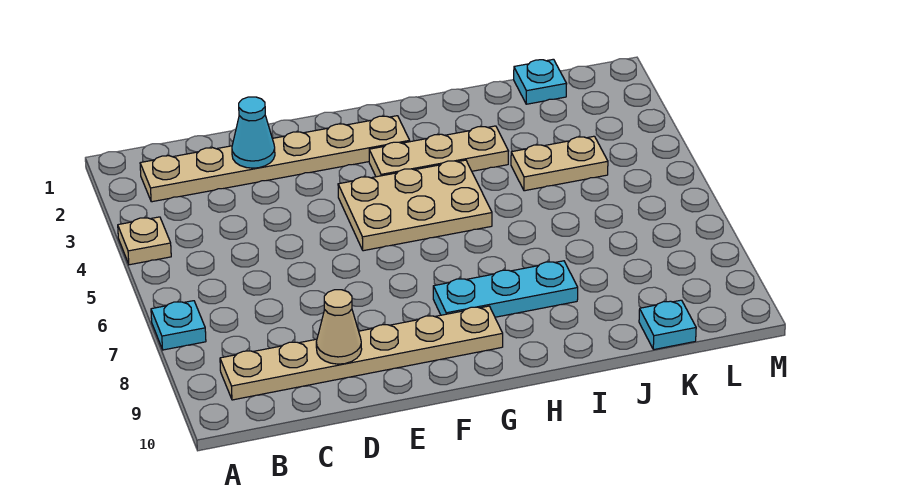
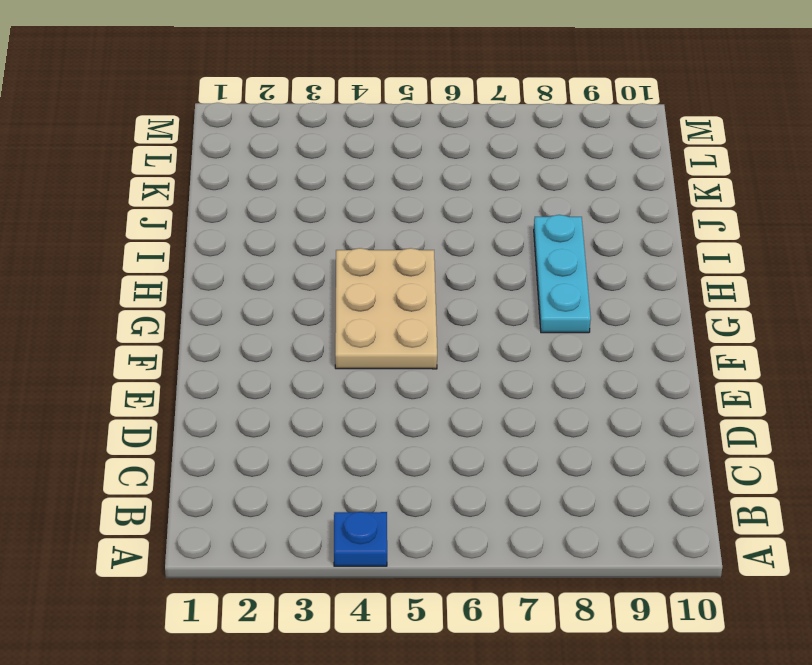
blue 1x1 plate [334,512,387,566] -> tan 1x1 plate [118,217,171,265]
none -> cyan 1x1 plate [151,301,206,350]
none -> tan 1x6 plate [140,116,410,202]
none -> tan 1x6 plate [220,306,503,400]

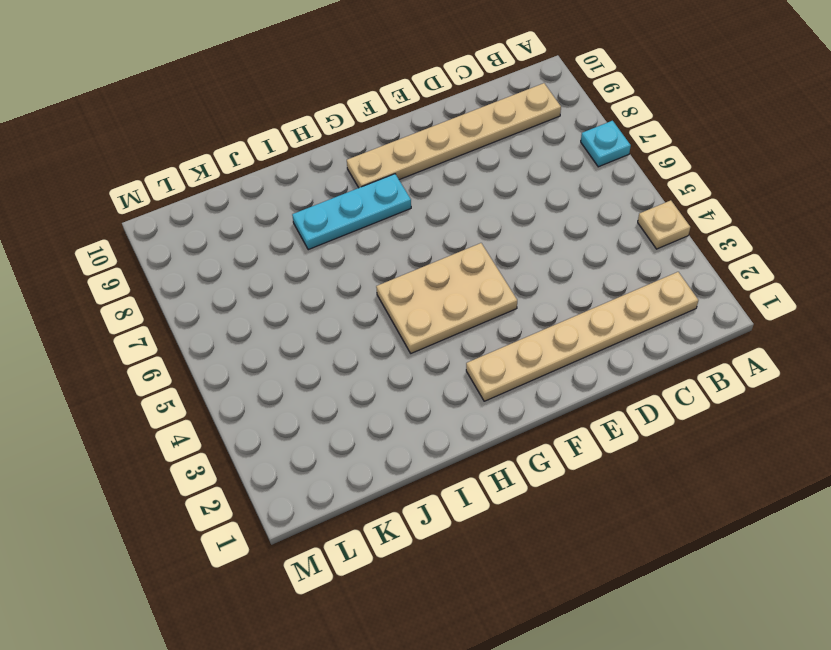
none -> tan 1x3 plate [369,126,508,177]
none -> tan 1x2 plate [511,136,608,191]
none -> cyan 1x1 plate [514,59,567,104]

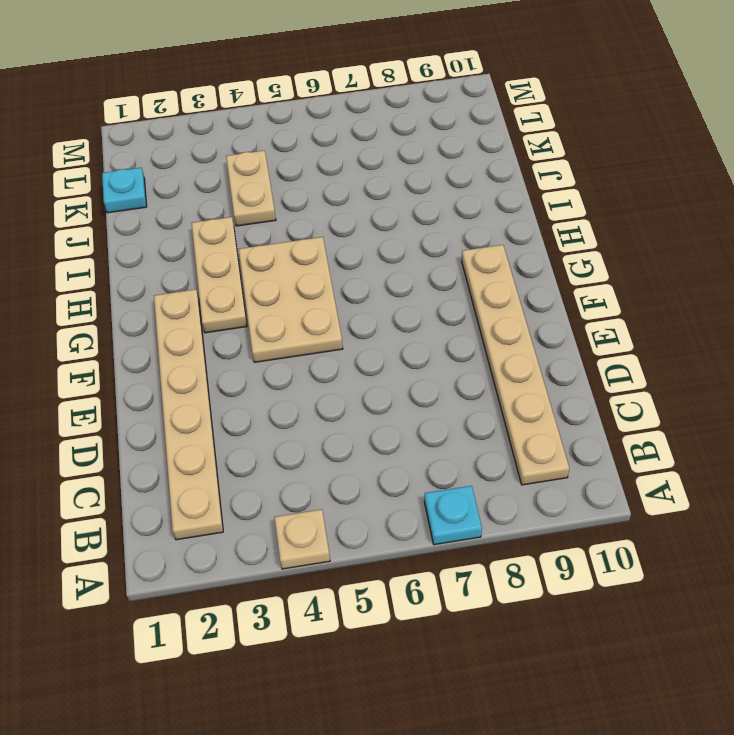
none -> cyan 1x3 plate [433,261,578,317]
none -> cyan 1x1 plate [639,300,696,350]
none -> cyan 1x1 cone [232,97,275,168]

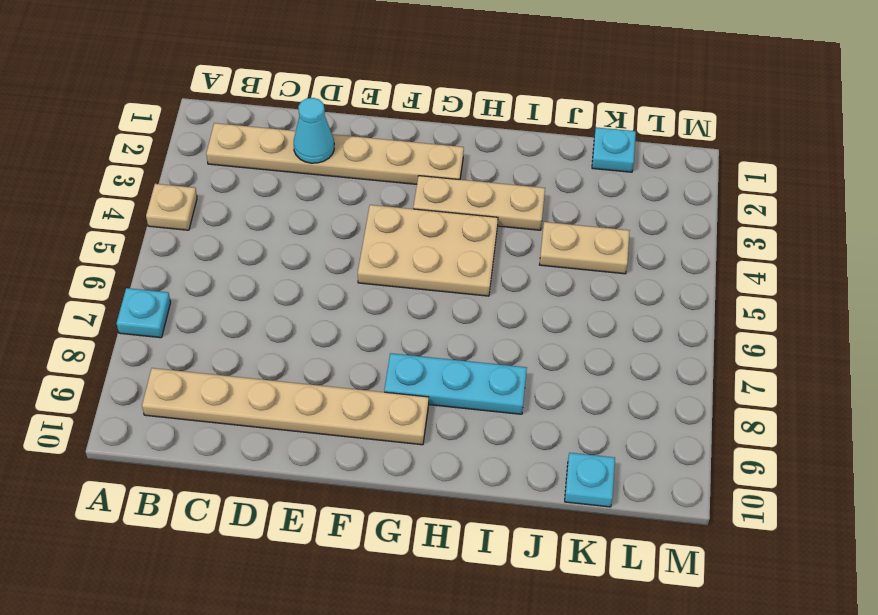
none -> tan 1x1 cone [316,290,362,364]

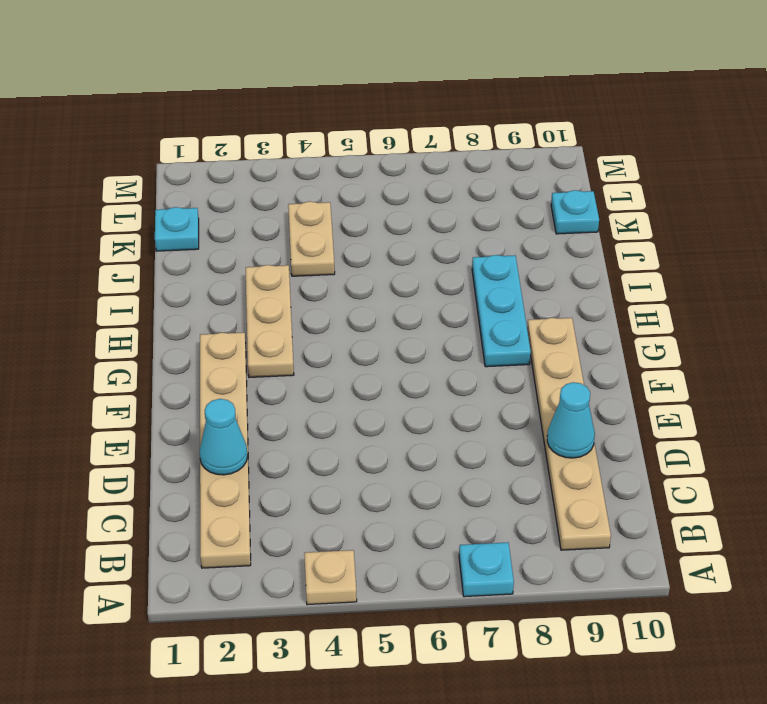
cyan 1x1 cone [547,382,595,458] -> tan 1x1 cone [316,290,362,364]
none -> tan 2x3 plate [338,160,492,251]

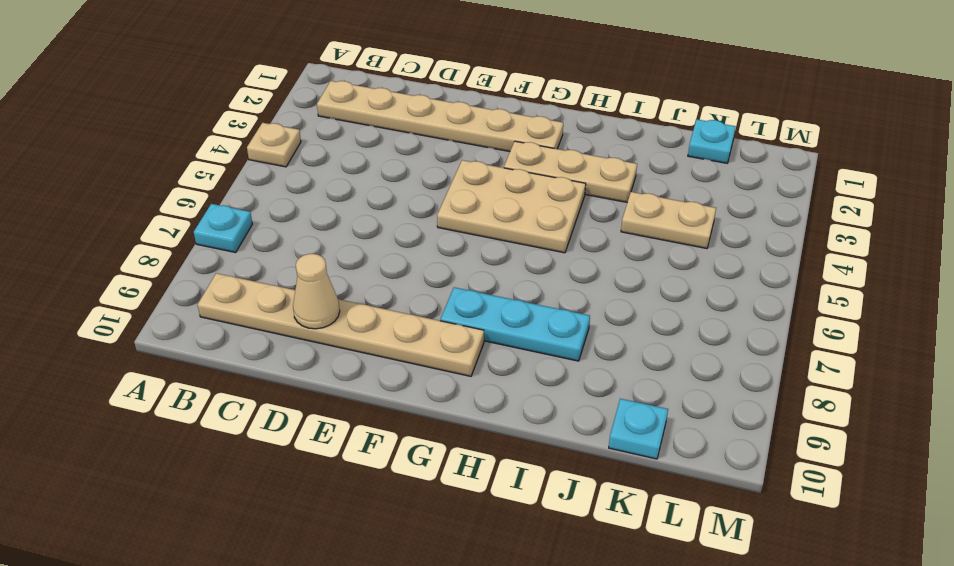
none -> cyan 1x1 cone [232,97,275,168]

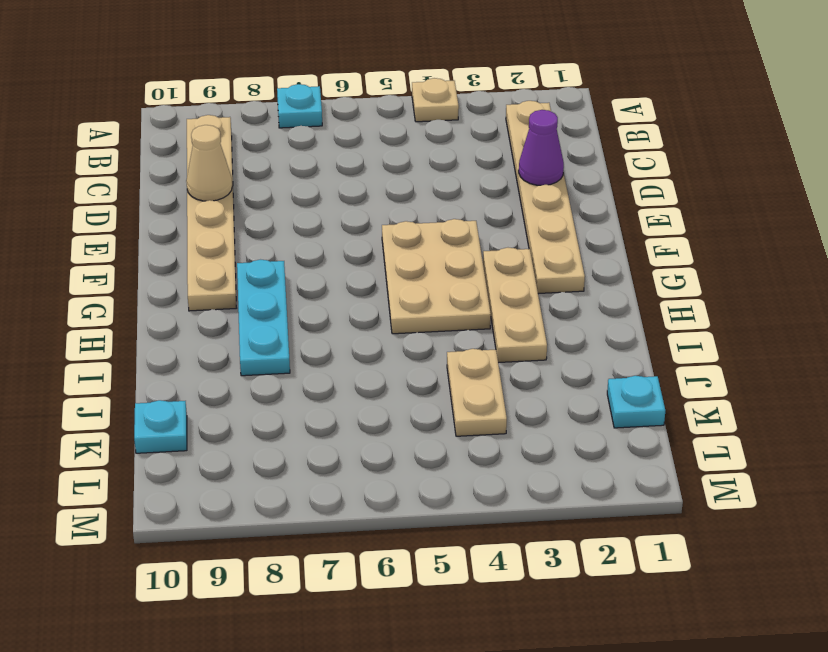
purple 1x1 cone [519,110,564,185] -> cyan 1x1 cone [232,97,275,168]

